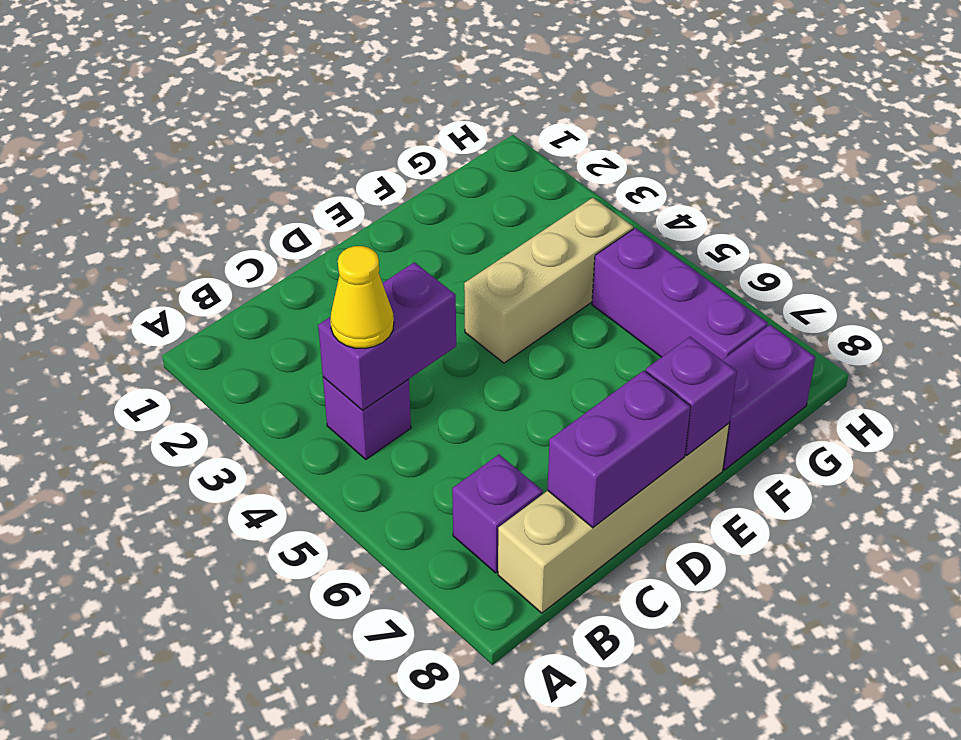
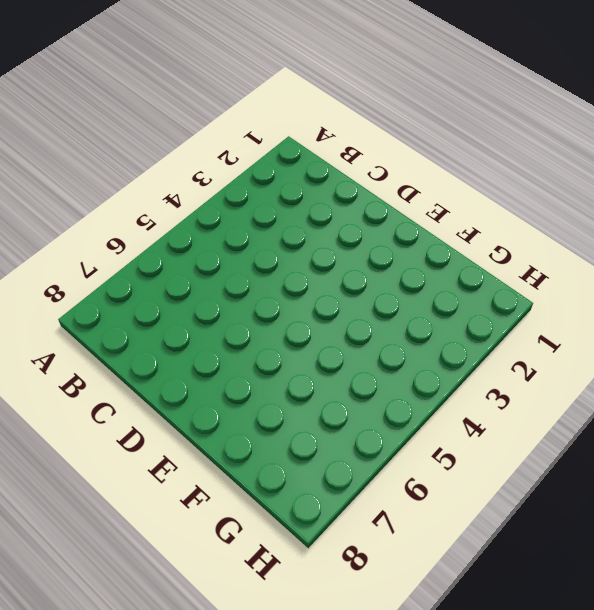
none -> purple 1x1 brick [323,377,411,459]
none -> purple 1x1 brick [452,455,543,573]

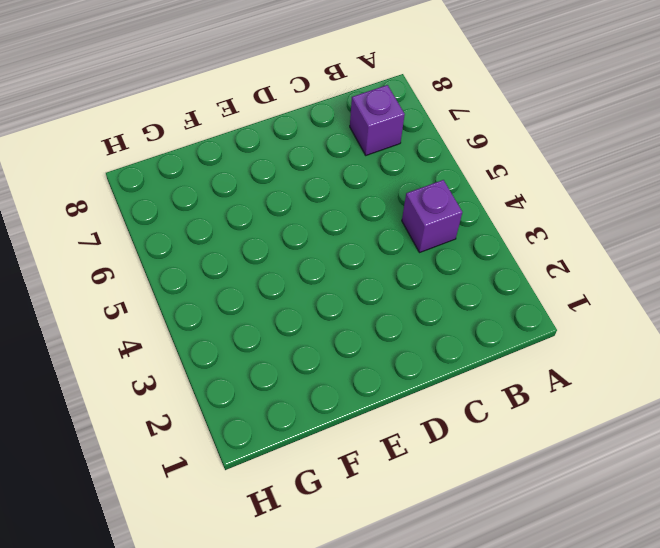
none -> tan 1x4 brick [498,423,729,613]
none -> tan 1x3 brick [464,198,633,363]

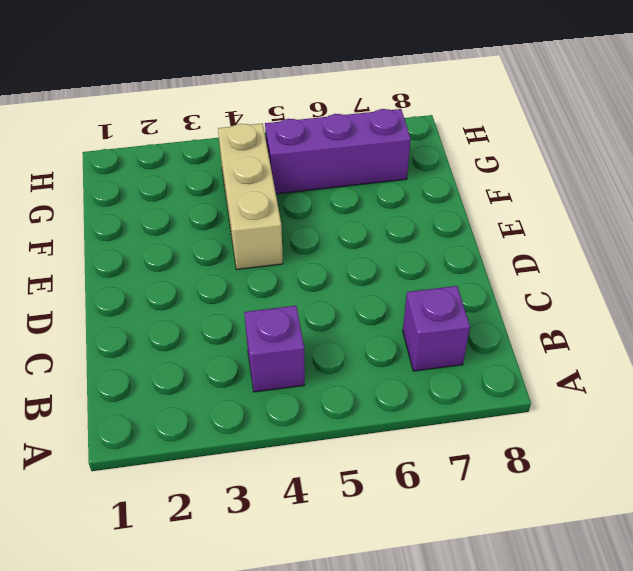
none -> tan 1x4 brick [498,423,729,613]
none -> purple 1x2 brick [722,325,815,470]

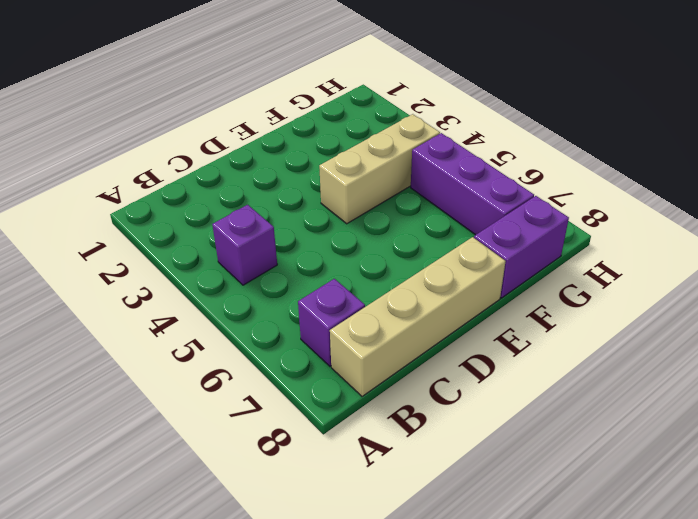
none -> purple 1x2 brick [318,262,456,410]
none -> purple 1x2 brick [547,371,691,528]

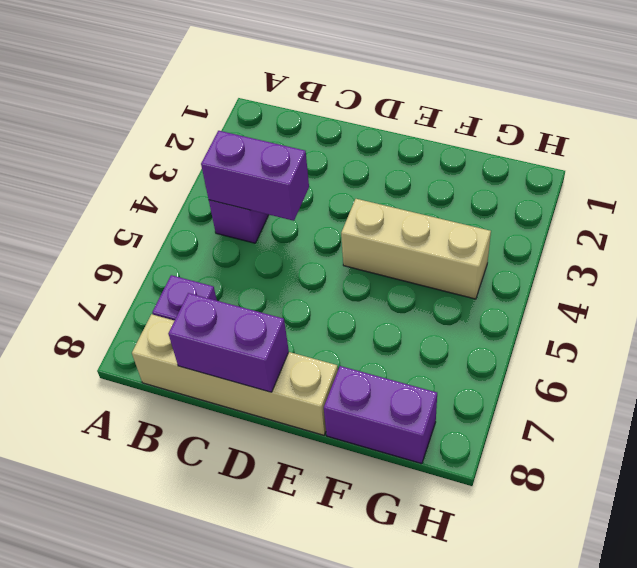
none -> purple 1x3 brick [592,228,768,360]
none -> purple 1x1 brick [646,337,737,455]

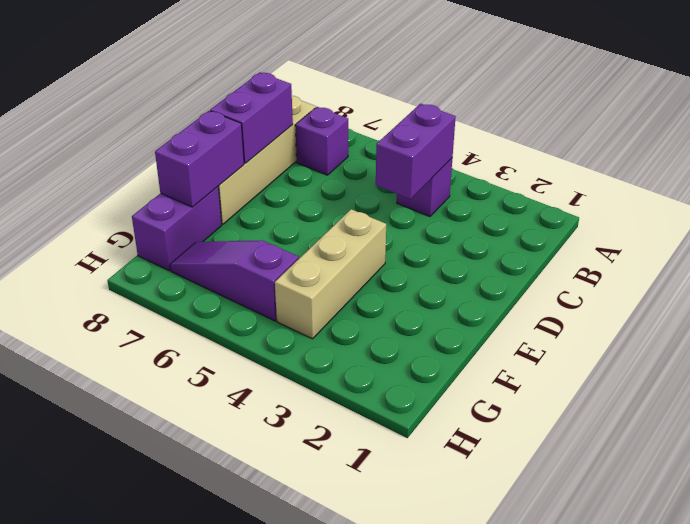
purple 1x2 brick [155,111,244,207] -> purple 1x1 brick [646,337,737,455]
purple 1x3 slope [170,240,299,321] -> purple 1x3 brick [592,228,768,360]
none -> yellow 1x1 cone [330,246,394,349]

